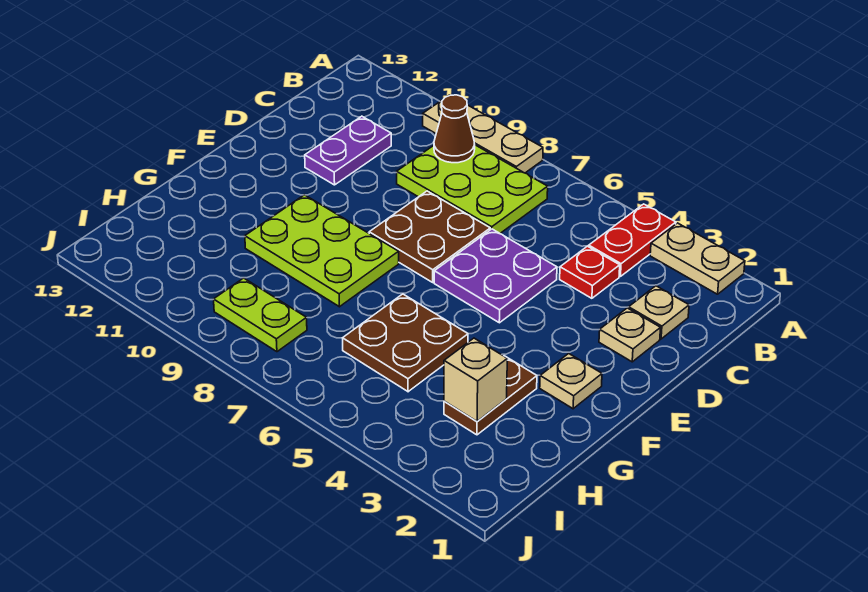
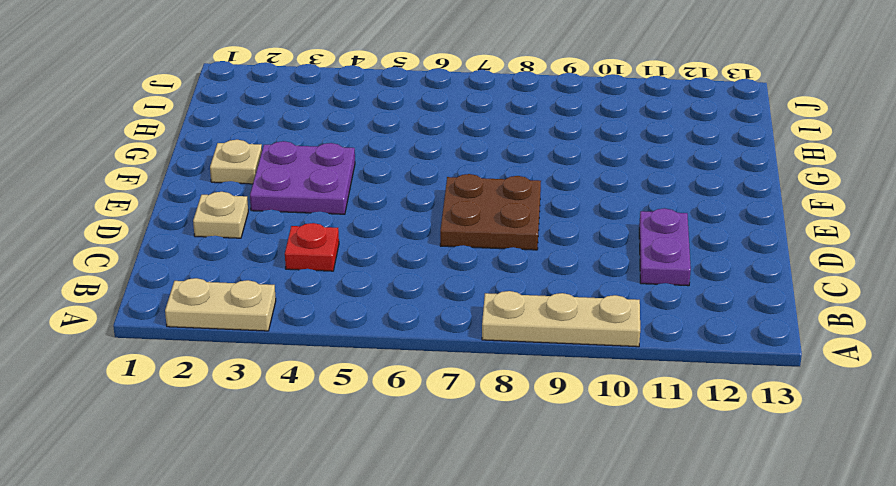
purple 2x2 plate [250,141,355,214] -> purple 2x2 plate moved to [434,229,557,323]
none -> red 1x2 plate [589,204,676,277]
none -> lime 2x3 plate [397,145,548,233]
none -> tan 1x1 plate [629,286,689,339]

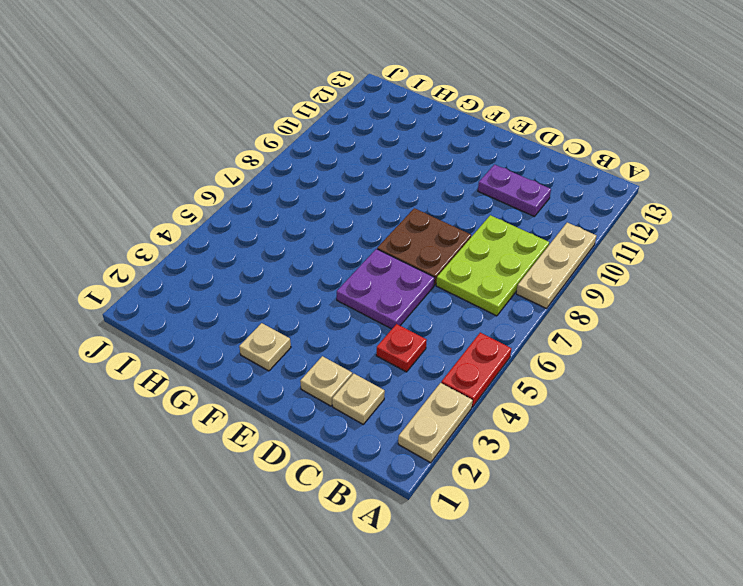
red 1x2 plate [441,333,511,407] -> red 1x2 plate turned to [589,204,676,277]
none -> lime 2x3 plate [245,195,399,307]
none -> brown 1x2 plate [444,356,537,435]
none -> brown 2x2 plate [343,294,468,392]

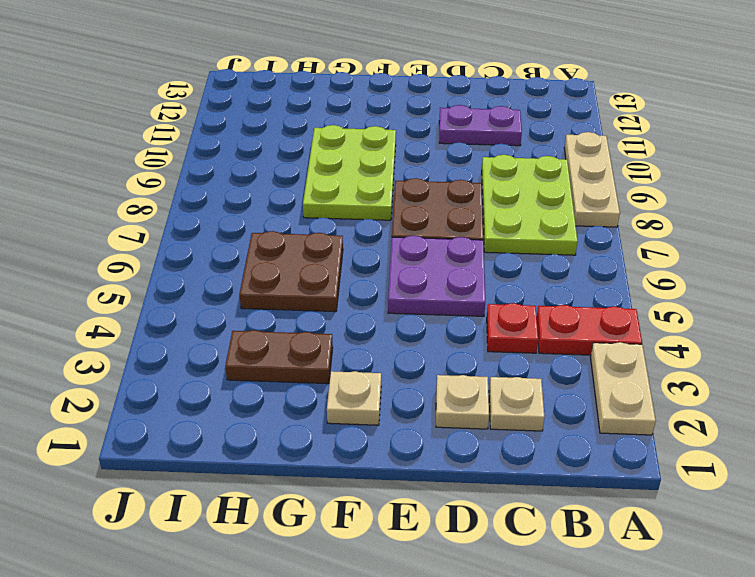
none -> lime 1x2 plate [214,278,307,352]
none -> brown 1x1 cone [434,95,475,163]
none -> tan 1x1 brick [444,338,507,421]

